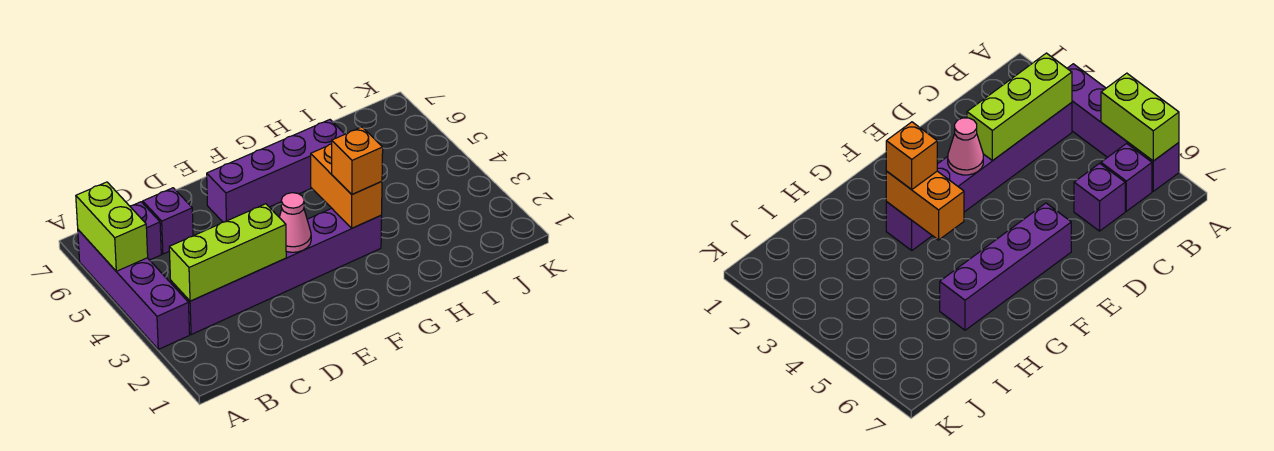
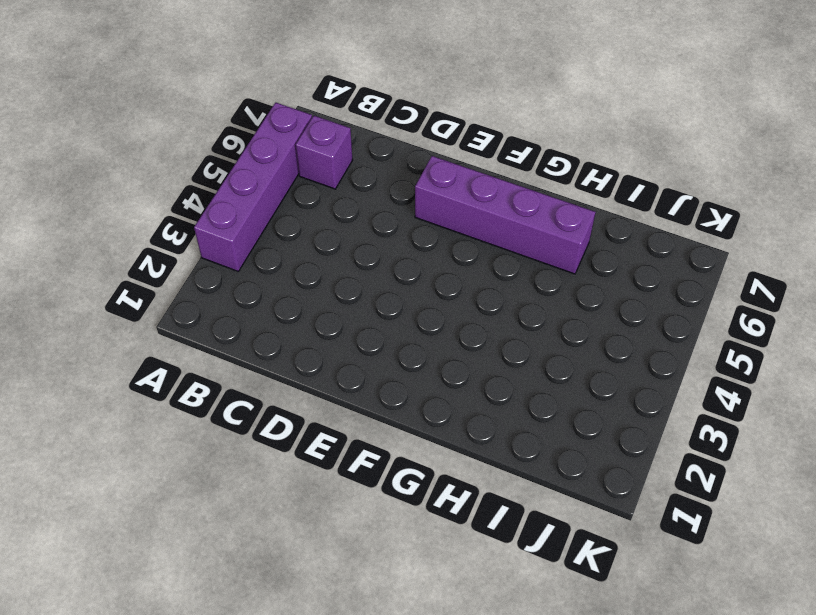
none -> purple 1x6 brick [171,208,382,335]
none -> purple 1x1 brick [143,188,193,254]

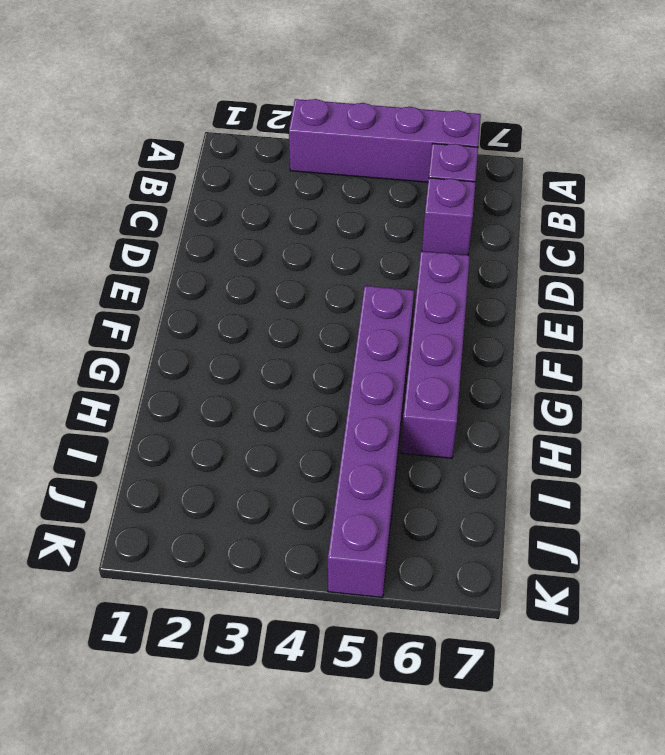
purple 1x6 brick [328,286,414,598] -> purple 1x6 brick moved to [171,208,382,335]
none -> lime 1x2 brick [76,182,148,271]
none -> lime 1x3 brick [169,204,286,301]

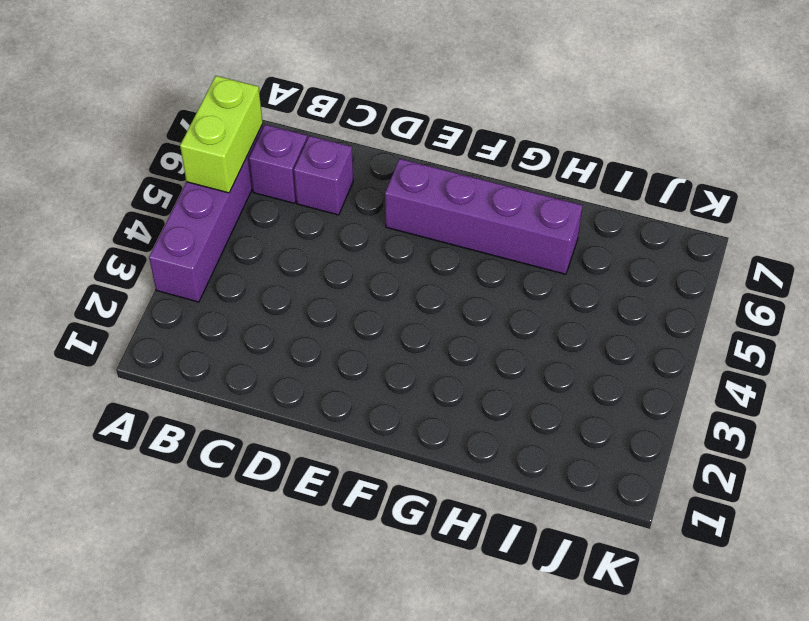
none -> purple 1x6 brick [171,208,382,335]
none -> lime 1x3 brick [169,204,286,301]

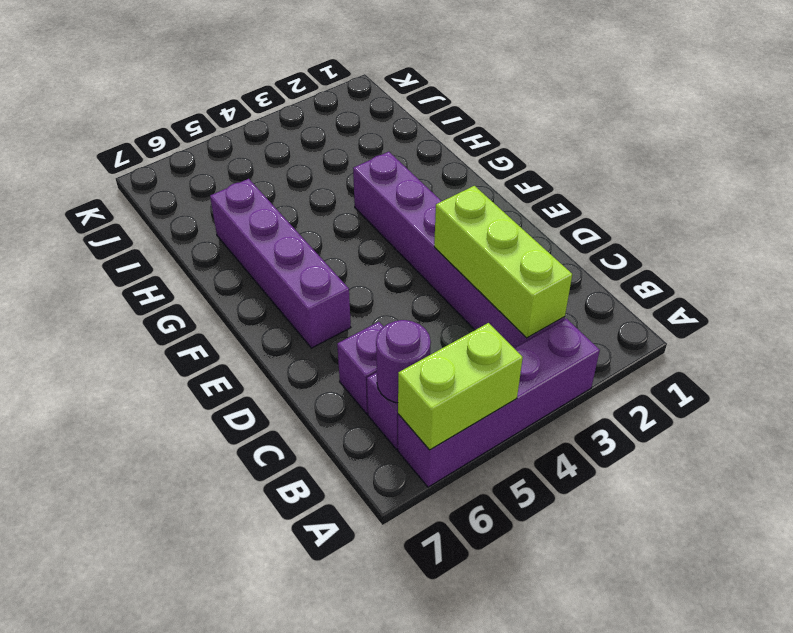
purple 1x1 round brick [376,320,431,403] -> none
none -> pink 1x1 cone [279,193,311,252]
none -> orange 1x2 brick [311,144,382,228]

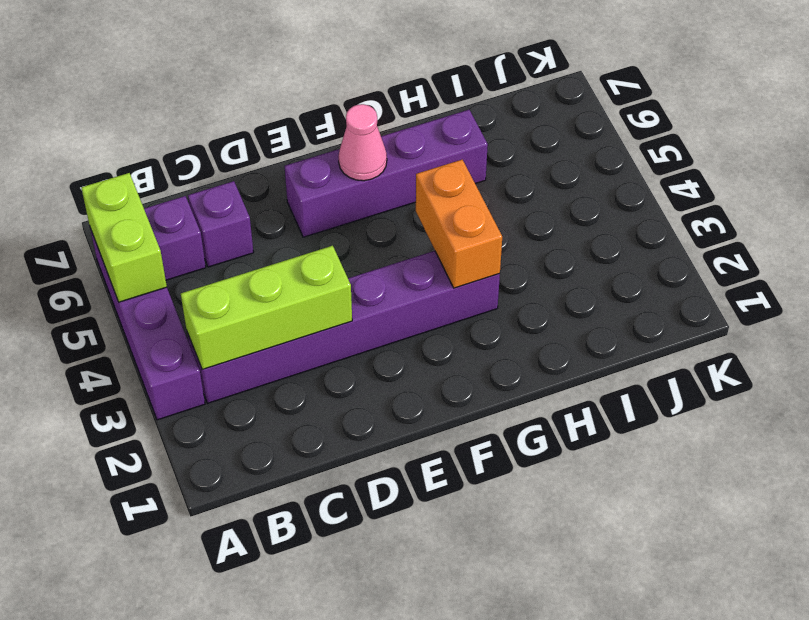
pink 1x1 cone [339,104,387,181] -> pink 1x1 cone moved to [279,193,311,252]
none -> orange 1x1 brick [332,127,383,194]

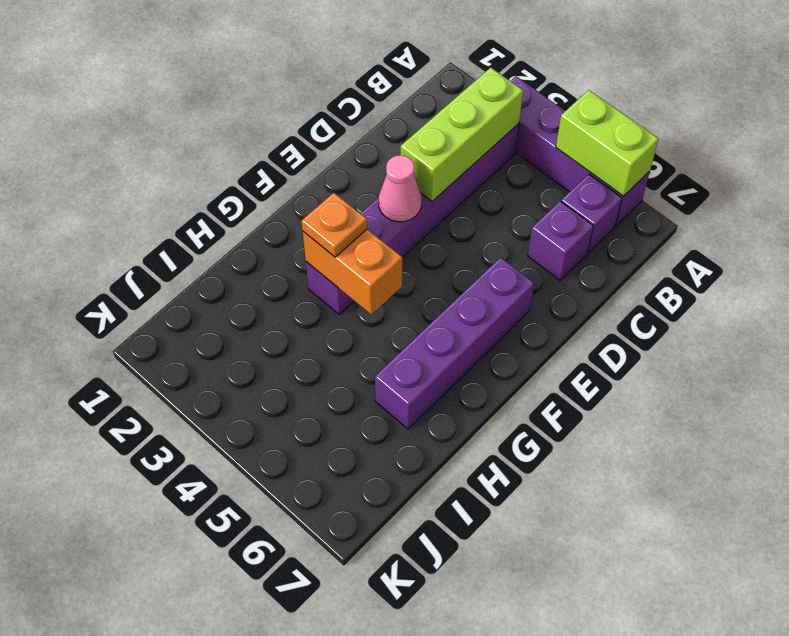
orange 1x1 plate [302,193,367,257] -> orange 1x1 brick [332,127,383,194]

